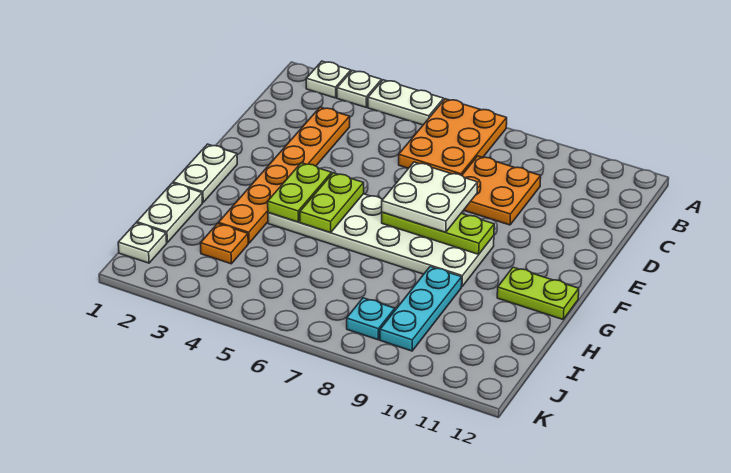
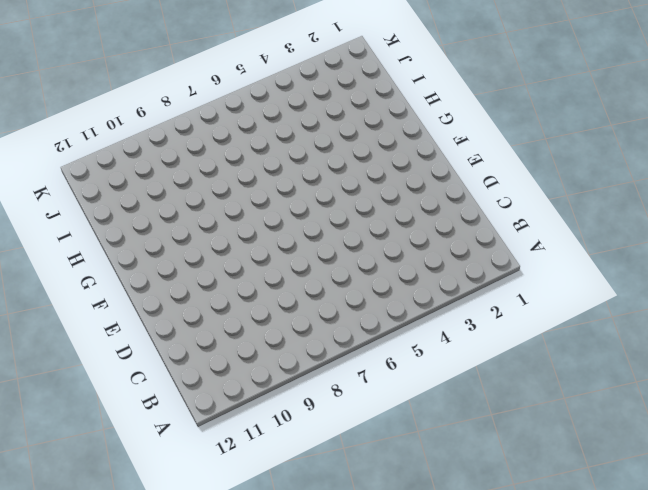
none -> white 1x1 plate [306,61,351,98]
none -> white 1x1 plate [337,71,382,107]
none -> white 1x2 plate [368,80,444,125]

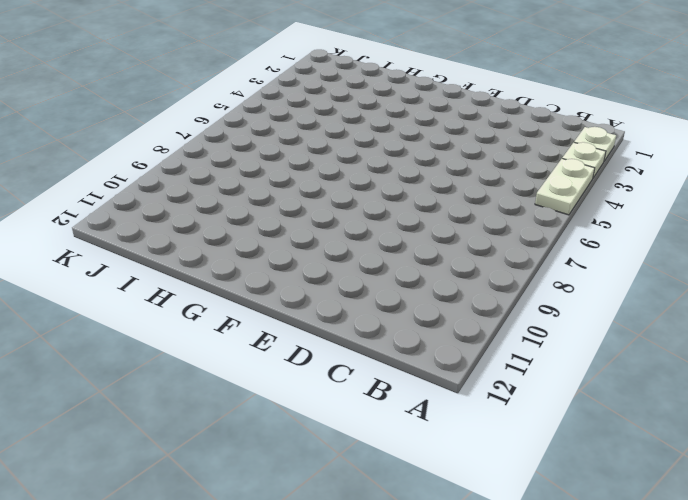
none -> orange 2x3 plate [399,99,507,176]
none -> orange 1x6 plate [218,107,350,243]
none -> orange 2x2 plate [462,156,541,225]

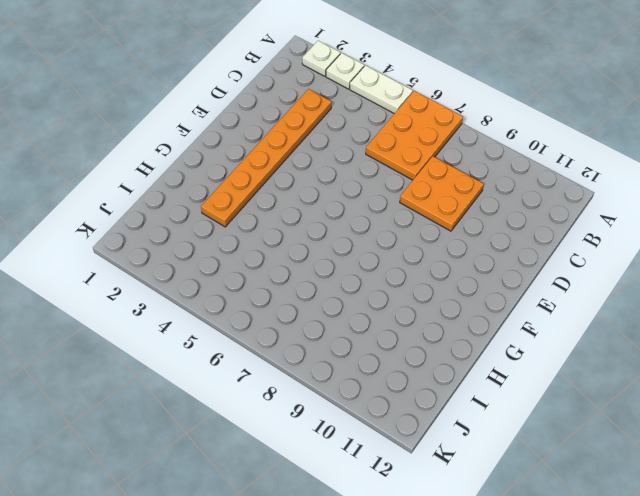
none -> white 1x2 plate [173,144,237,202]
none -> white 2x6 plate [268,194,494,287]
none -> lime 1x2 plate [497,267,579,319]

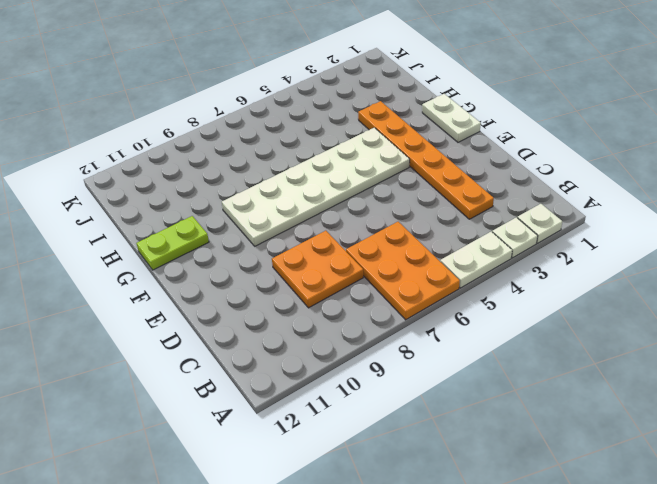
none -> white 1x2 plate [137,183,202,242]
none -> cyan 1x3 plate [380,267,462,351]
none -> orange 1x1 plate [201,223,248,264]

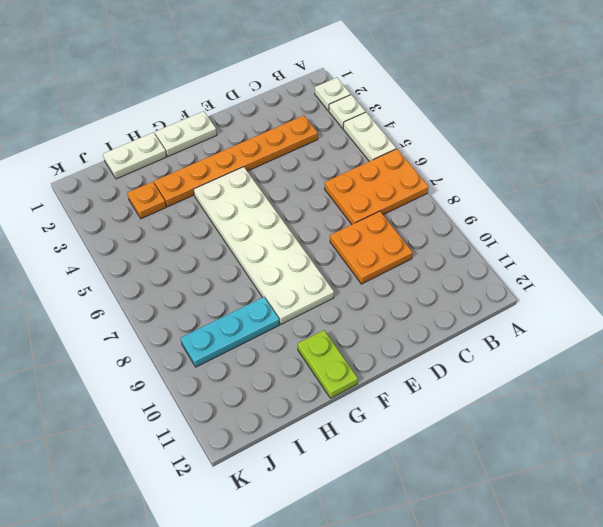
none -> white 1x1 plate [118,223,167,263]
none -> cyan 1x1 plate [347,298,395,340]
none -> lime 1x2 plate [268,163,332,222]

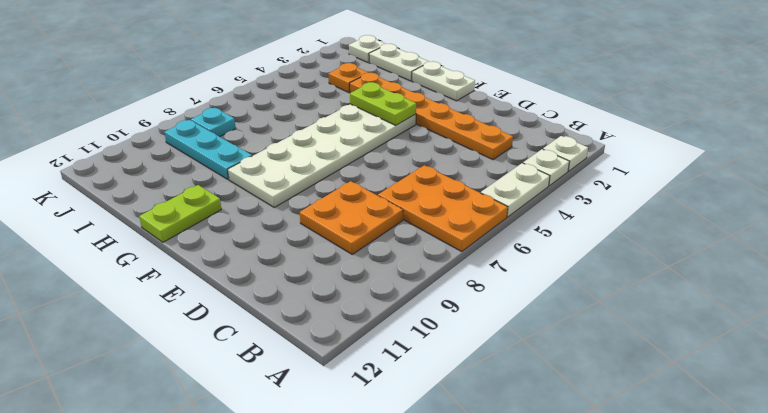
none -> lime 1x2 plate [300,173,364,233]
none -> lime 1x3 plate [382,212,494,254]
none -> white 2x2 plate [382,162,478,232]

